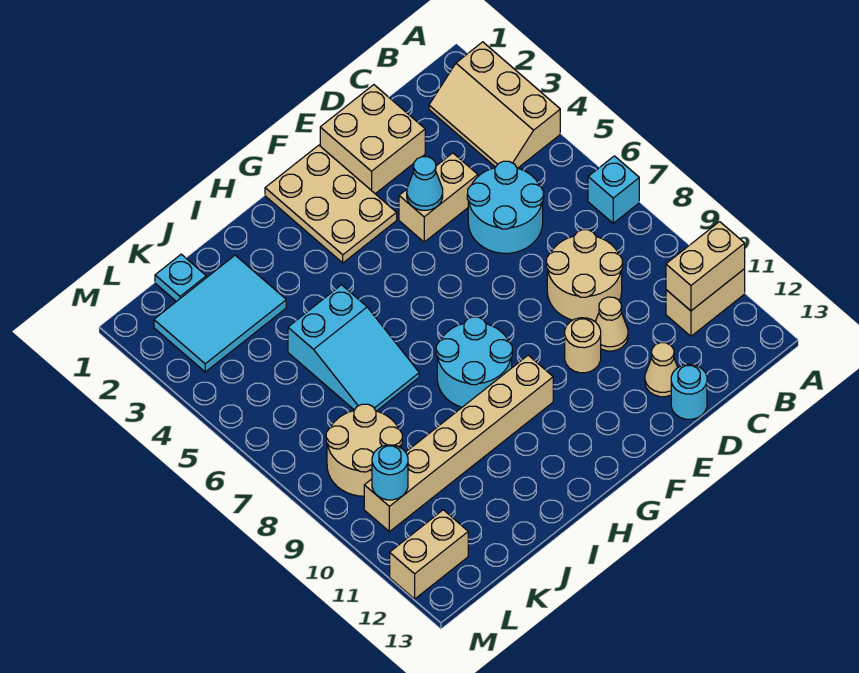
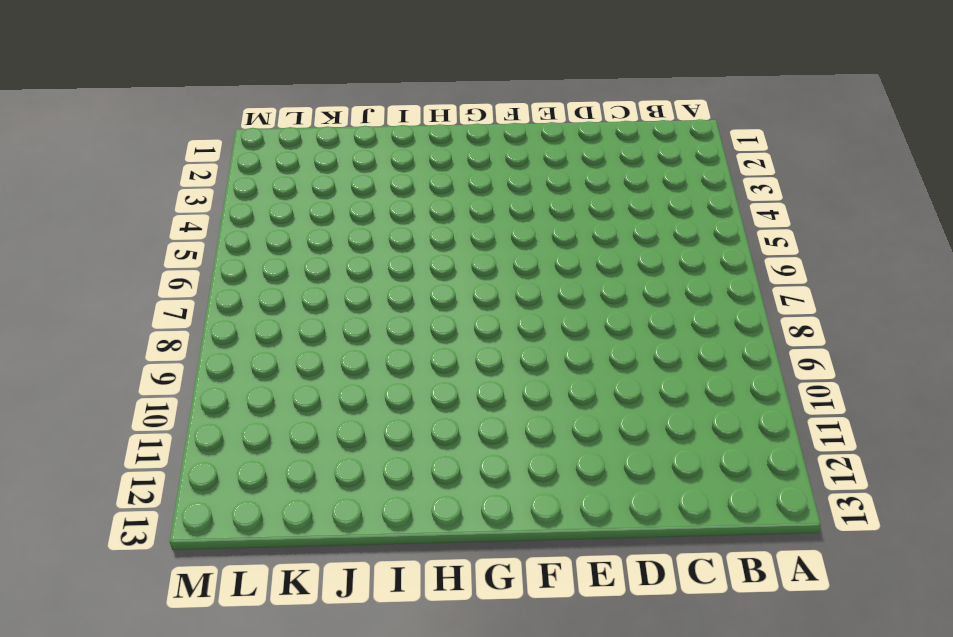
none -> tan 2x3 slope [429,42,560,168]
none -> cyan 1x1 brick [588,156,639,223]
none -> tan 1x2 brick [666,269,745,336]

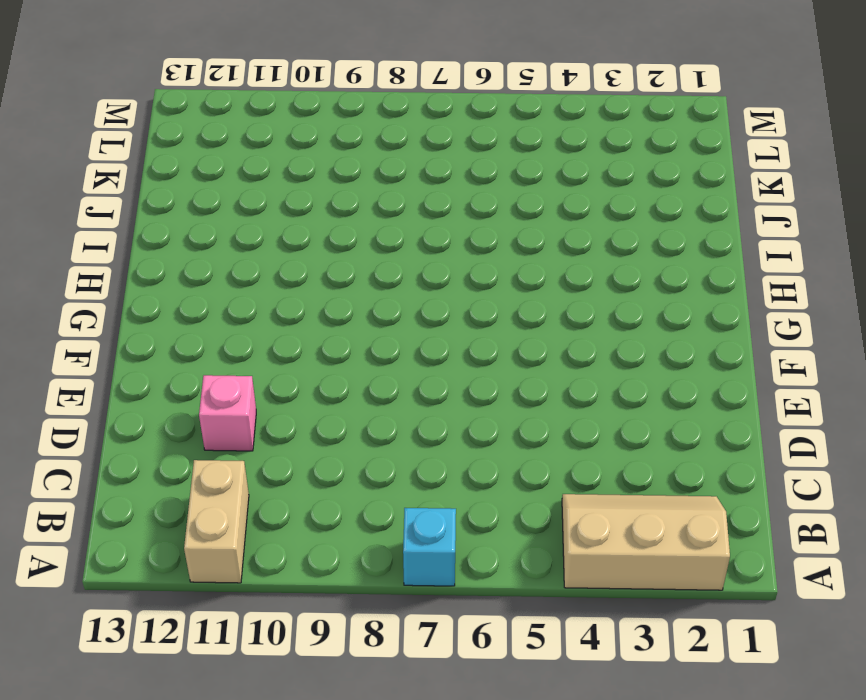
pink 1x1 brick [199,375,256,451] -> none
none -> cyan 2x2 round brick [467,161,544,253]
none -> tan 2x2 round brick [546,230,622,321]
none -> tan 2x2 brick [320,85,425,194]

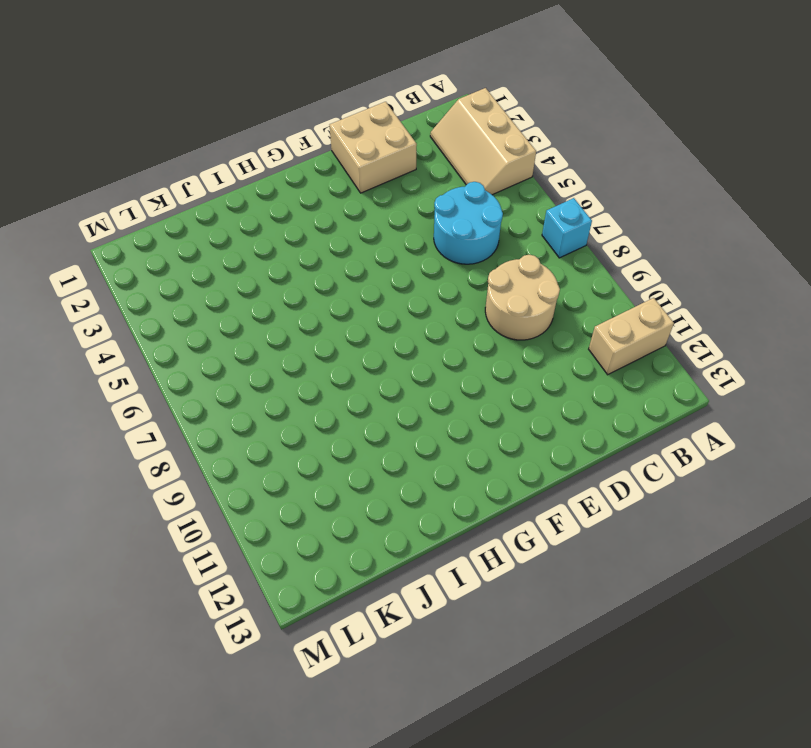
none -> tan 1x2 brick [399,153,478,242]
none -> tan 1x1 cone [595,297,628,351]
none -> tan 1x1 cone [645,343,678,397]

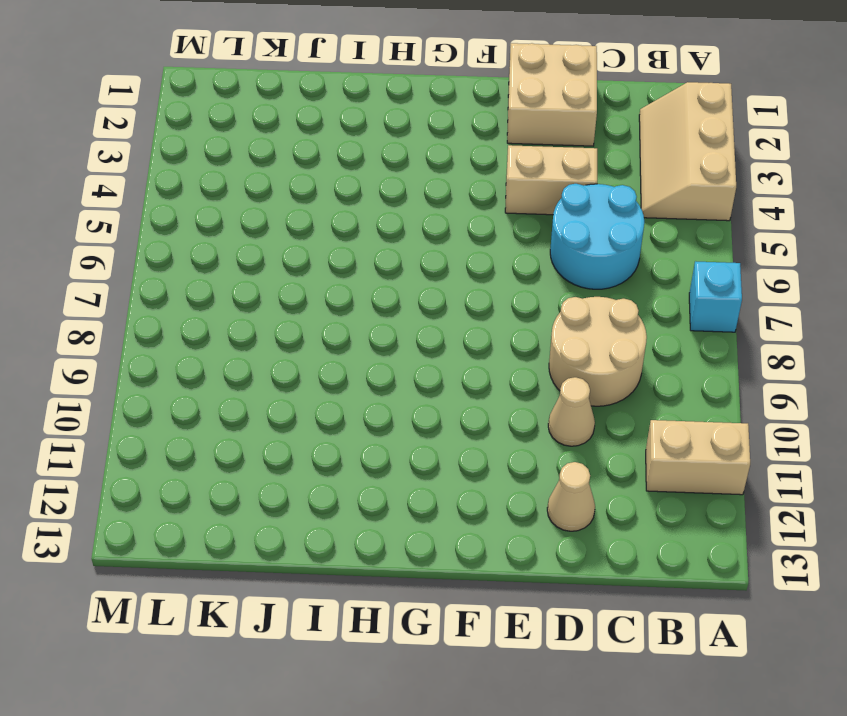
none -> cyan 1x1 round brick [671,364,707,419]
none -> tan 1x1 round brick [565,318,601,373]
none -> tan 2x3 plate [265,145,397,263]

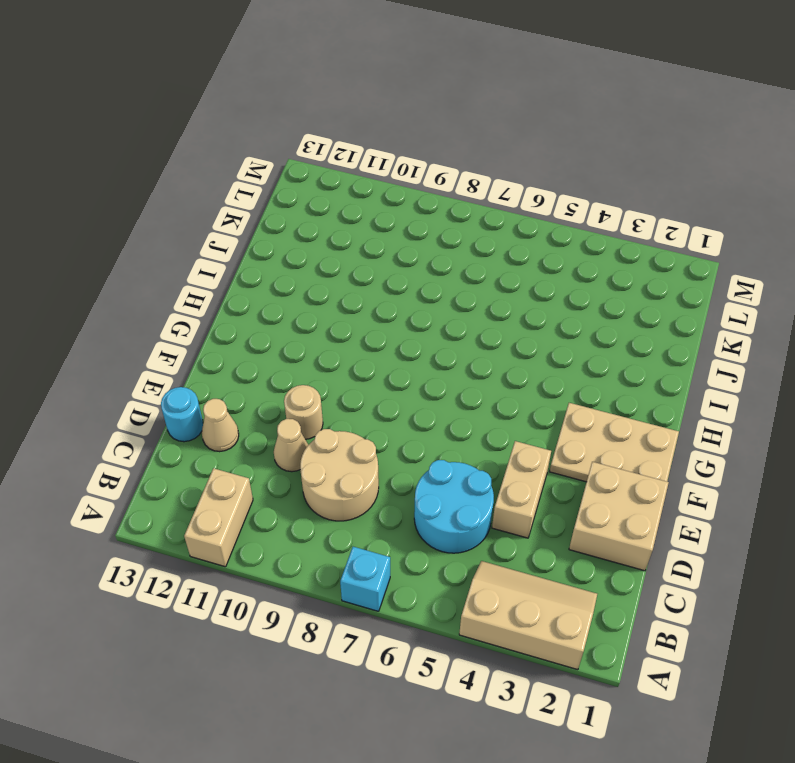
none -> cyan 2x2 round brick [436,317,512,407]
none -> tan 1x6 brick [364,355,553,532]
none -> cyan 2x3 slope [288,285,419,411]

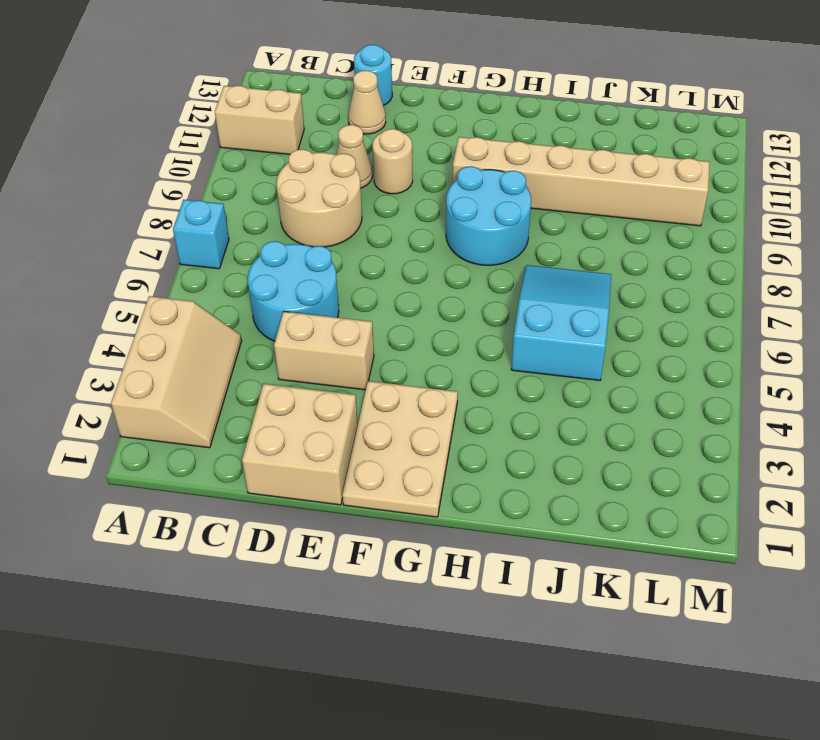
none -> cyan 2x3 tile [154,255,286,372]
none -> cyan 1x1 plate [155,254,206,302]
none -> tan 2x2 round brick [326,404,402,496]

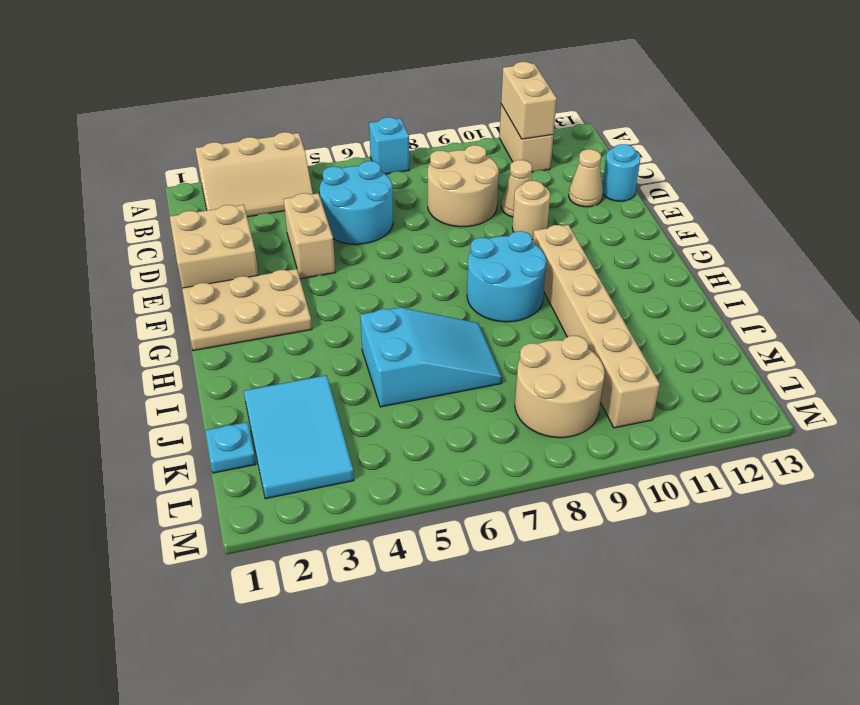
none -> tan 1x2 brick [390,510,468,599]
none -> cyan 1x1 cone [407,157,443,210]
none -> cyan 1x1 round brick [372,445,408,500]

